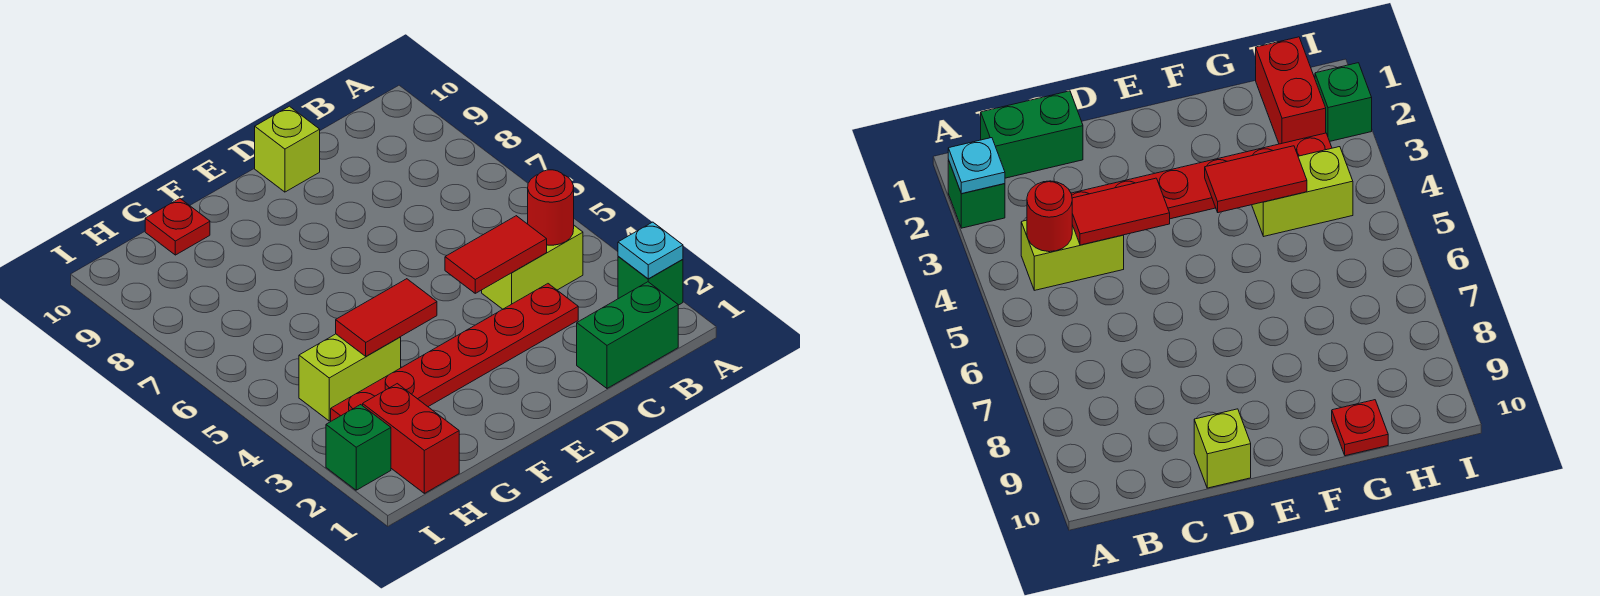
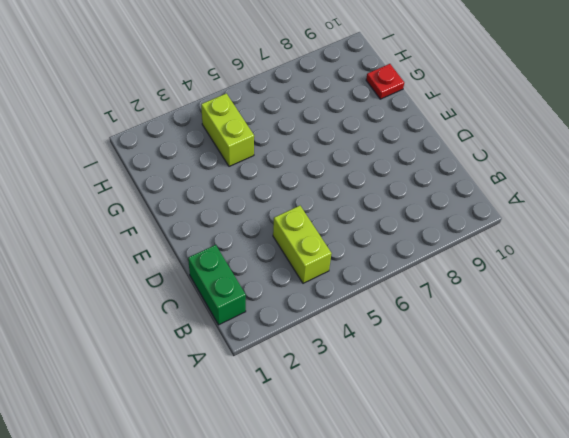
none -> green 1x1 brick [618,256,683,305]
none -> red 1x6 plate [331,284,578,421]
none -> lime 1x1 brick [255,106,320,192]

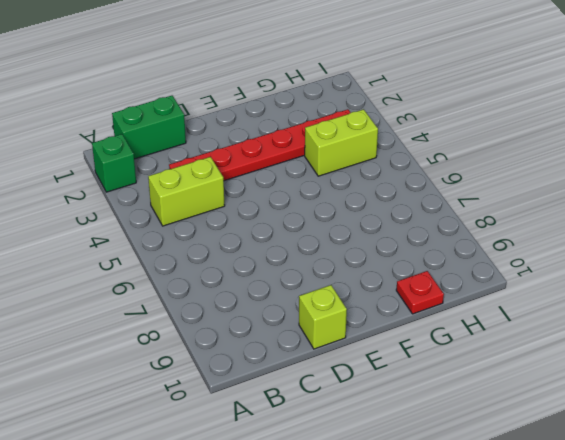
none -> red 1x2 brick [363,384,459,493]
none -> green 1x1 brick [326,405,391,490]
none -> cyan 1x1 plate [618,222,683,279]

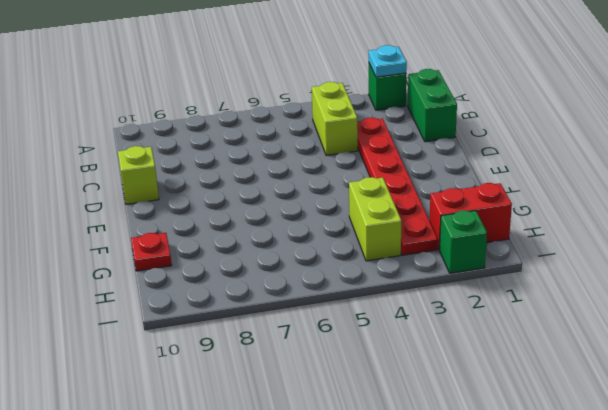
none -> red 1x1 round brick [528,170,574,245]
none -> red 1x2 tile [445,216,547,293]
none -> red 1x2 tile [336,279,437,356]

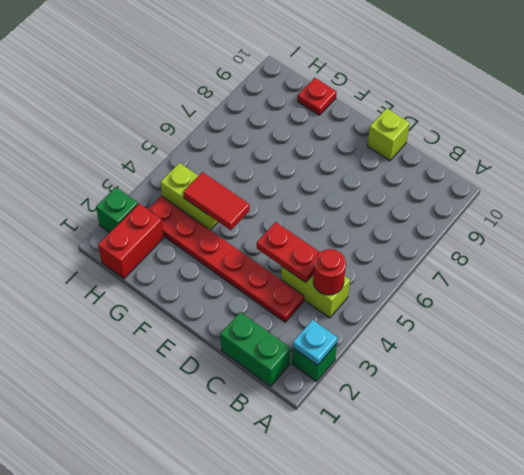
red 1x2 plate [257,222,320,283] -> red 1x2 tile [445,216,547,293]

